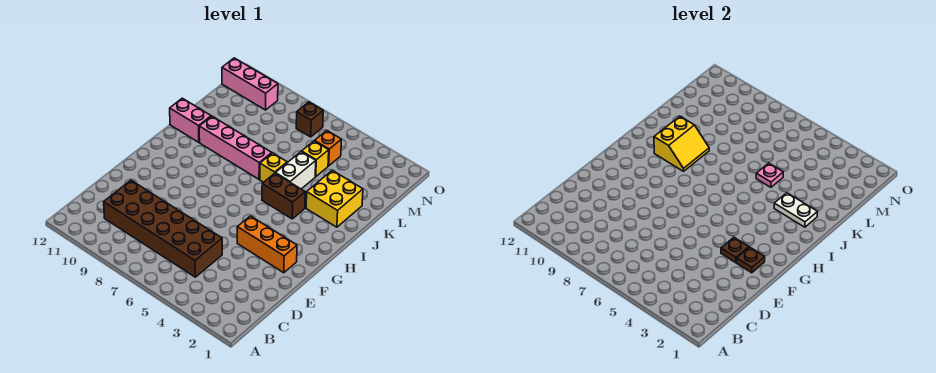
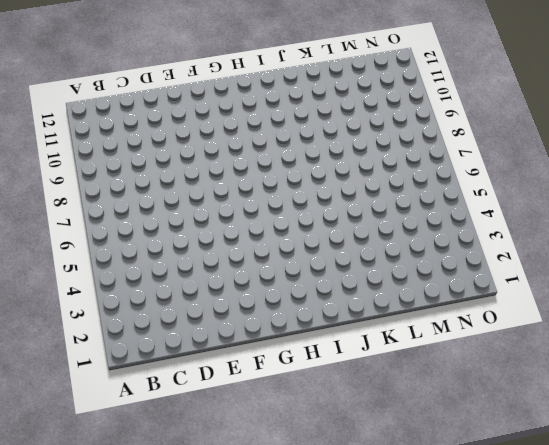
none -> brown 2x6 brick [104,180,222,277]
none -> orange 1x3 brick [237,216,297,273]
none -> brown 1x2 brick [262,173,305,219]

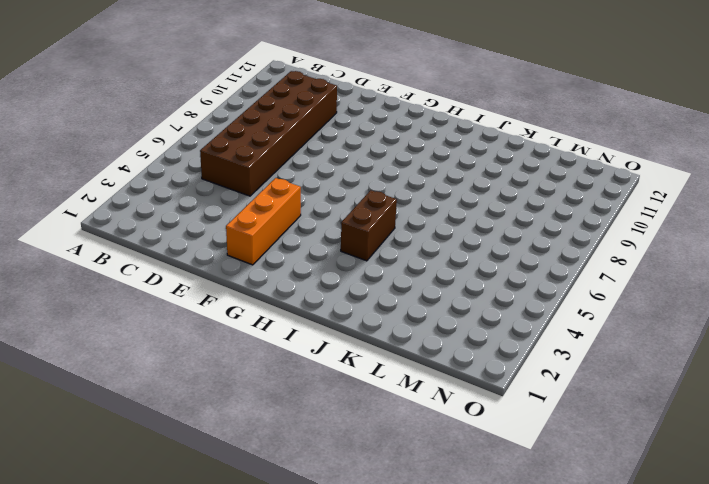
none -> yellow 2x2 brick [306,170,363,227]
none -> white 1x2 brick [276,152,316,189]
none -> yellow 1x1 brick [260,153,287,182]

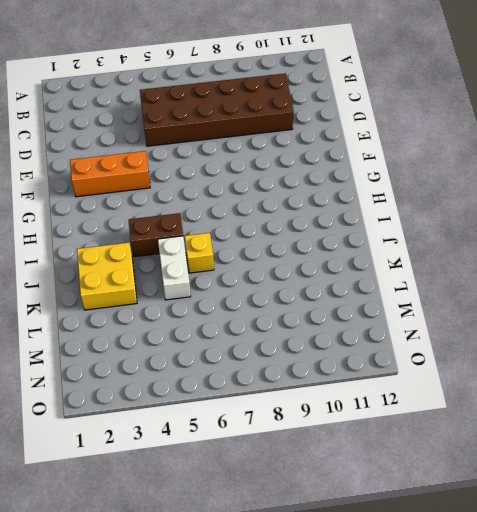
none -> pink 1x4 brick [199,116,272,179]
none -> pink 1x2 brick [170,98,211,142]
none -> yellow 1x1 brick [301,141,329,177]

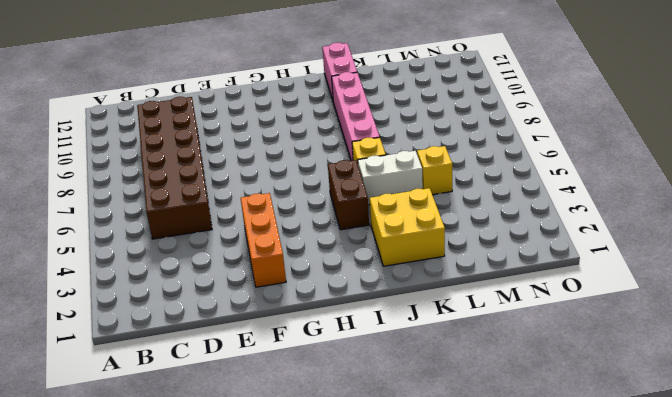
none -> orange 1x1 brick [315,130,341,166]
none -> brown 1x1 brick [296,102,323,137]
none -> pink 1x3 brick [222,58,278,110]

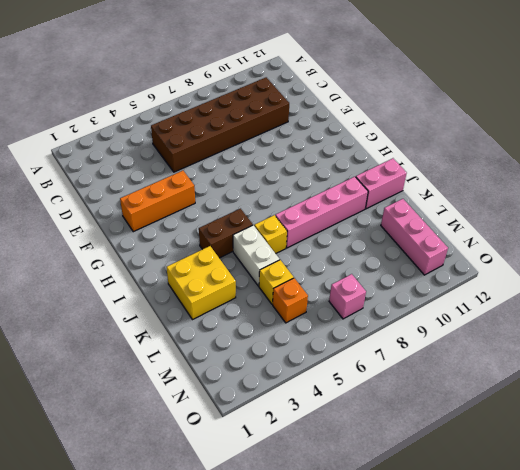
pink 1x3 brick [381,199,448,275] -> pink 1x3 brick turned to [222,58,278,110]
pink 1x1 brick [329,274,366,319] -> brown 1x1 brick [296,102,323,137]
none -> brown 1x1 plate [737,247,765,273]
none -> brown 1x1 plate [721,237,749,263]
none -> yellow 2x2 slope [654,116,709,171]

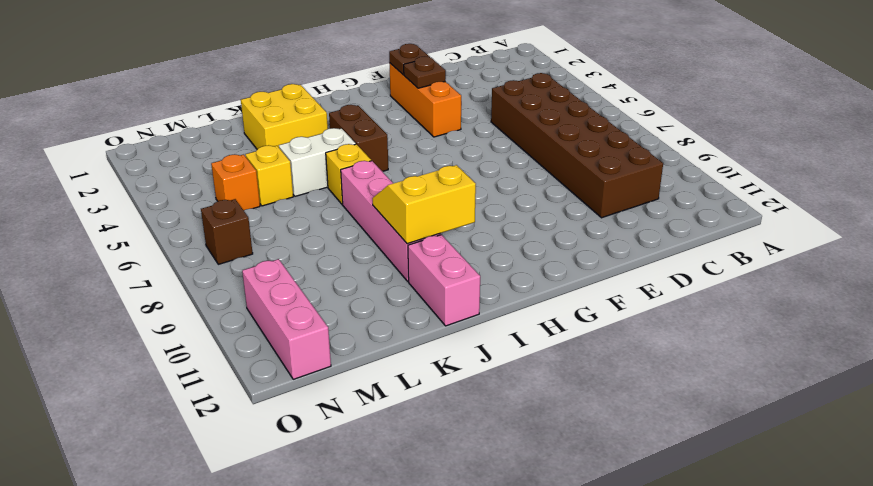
none -> white 1x2 plate [774,193,817,227]
none -> pink 1x1 plate [756,163,783,187]

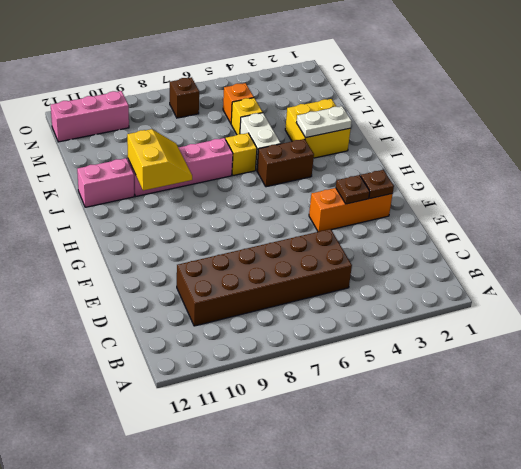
none -> pink 1x1 plate [756,163,783,187]

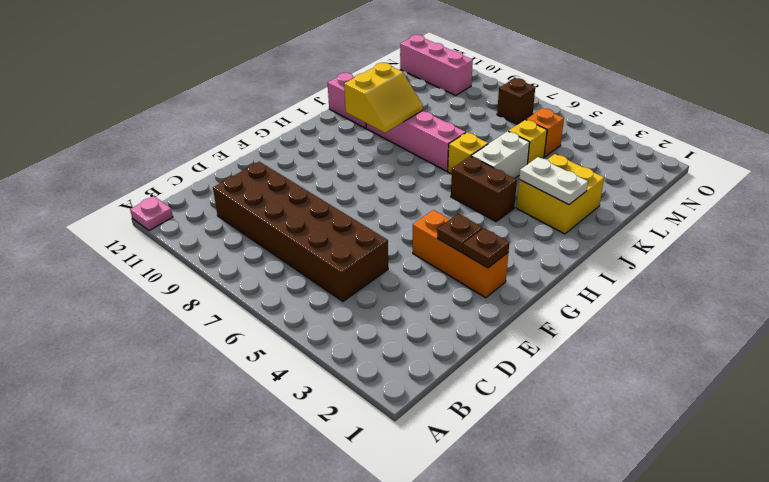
pink 1x1 plate [130,196,173,231] -> pink 1x1 plate moved to [756,163,783,187]

